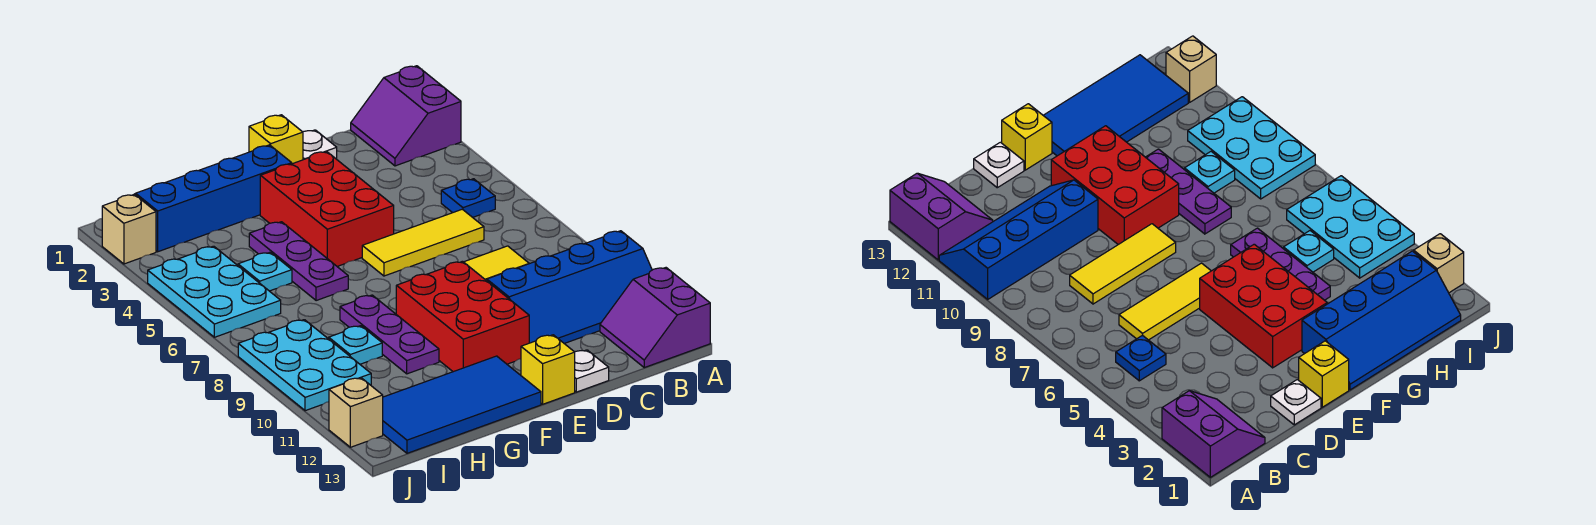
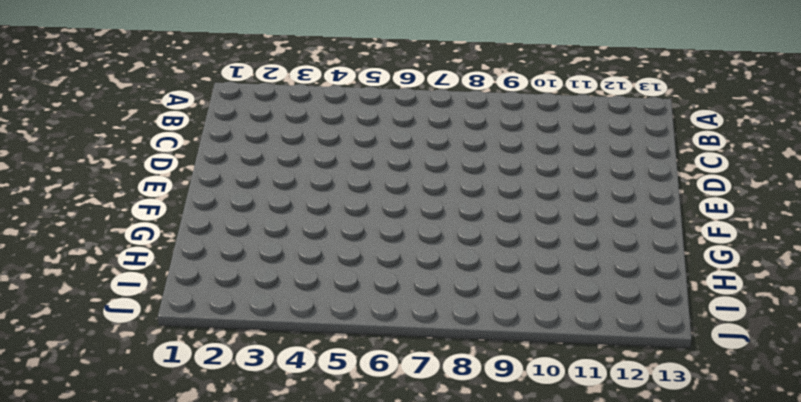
none -> purple 2x2 slope [351,66,461,166]
none -> blue 2x4 slope [487,231,652,344]
none -> purple 2x2 slope [600,268,710,368]

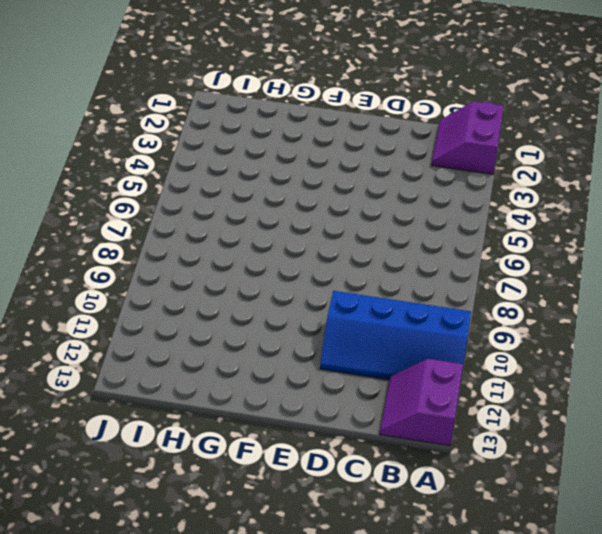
none -> blue 1x1 plate [441,179,495,217]
none -> yellow 1x3 tile [362,209,484,276]
none -> yellow 1x3 tile [464,246,529,281]

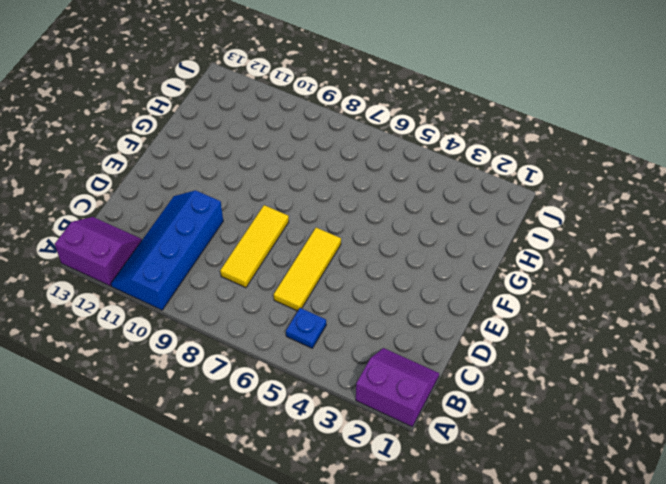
none -> white 1x1 plate [303,130,337,160]
none -> white 1x1 plate [575,350,609,392]
none -> yellow 1x1 brick [249,115,303,164]

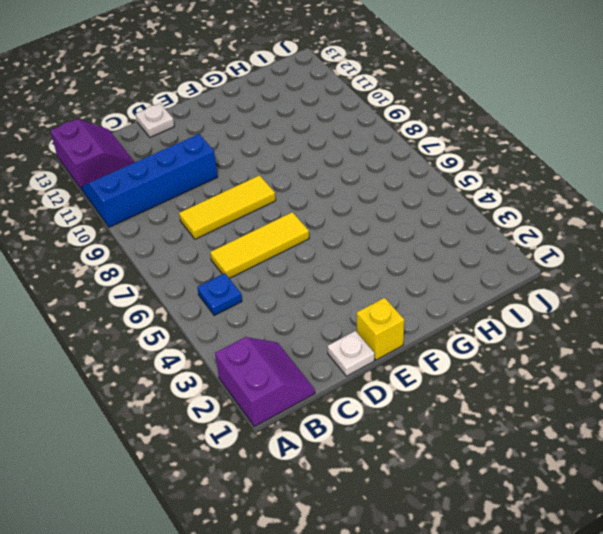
none -> red 2x3 brick [260,151,394,266]
none -> red 2x3 brick [396,261,529,372]
none -> yellow 1x1 brick [521,335,575,404]

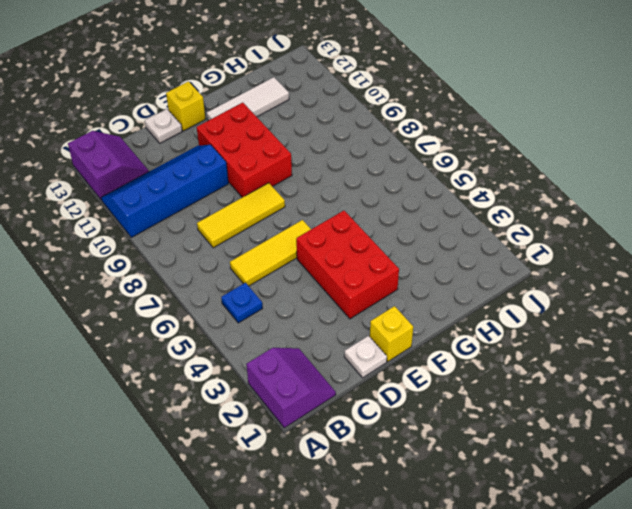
white 1x3 tile [207,77,289,120] -> blue 2x4 tile [383,356,541,453]
none -> blue 2x4 slope [135,145,292,252]
none -> purple 1x3 plate [249,222,348,301]
none -> purple 1x3 plate [340,295,439,374]

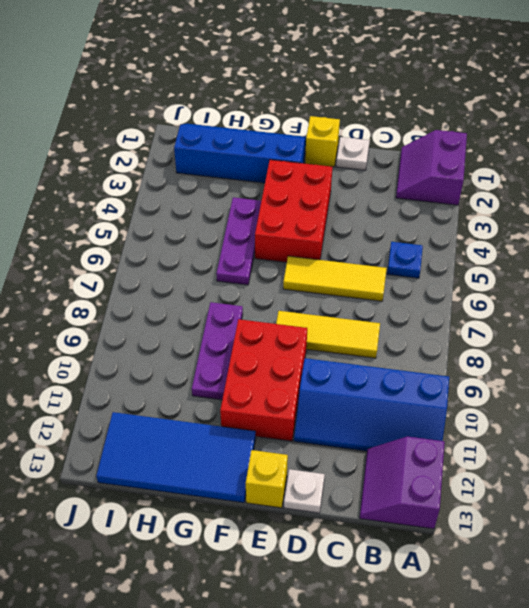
none -> cyan 1x1 plate [238,252,292,291]
none -> cyan 1x1 plate [329,326,382,364]
none -> cyan 2x3 plate [148,246,281,337]

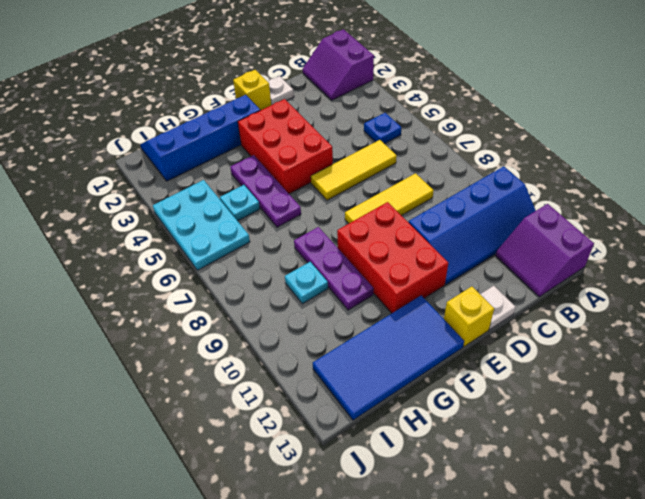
none -> cyan 2x3 plate [238,320,371,411]
none -> tan 1x1 brick [102,194,156,264]
none -> tan 1x1 brick [329,378,383,447]

